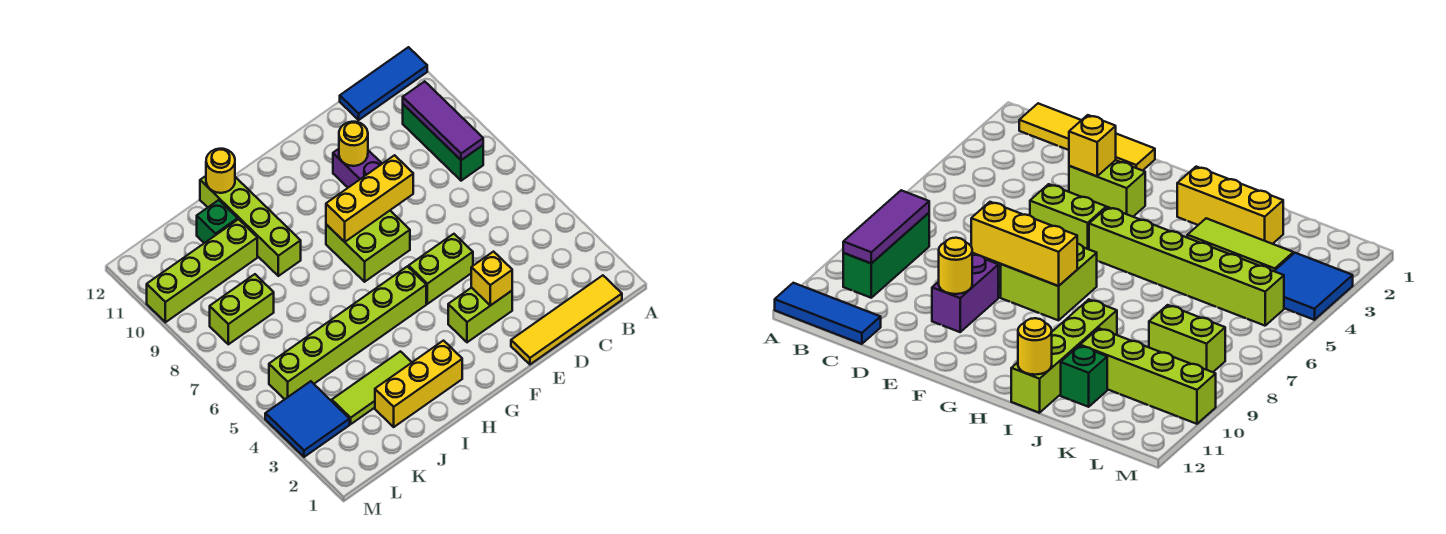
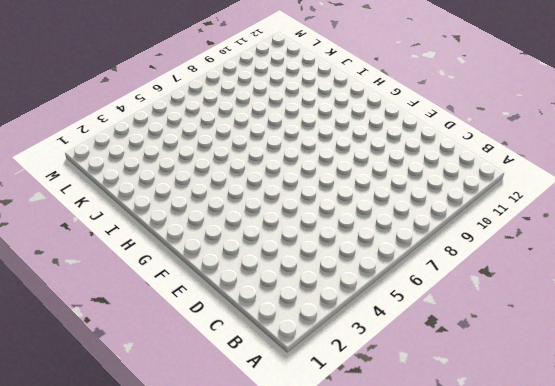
none -> blue 1x3 tile [340,47,427,120]
none -> yellow 1x4 tile [511,275,622,364]
none -> green 1x3 brick [403,104,483,181]

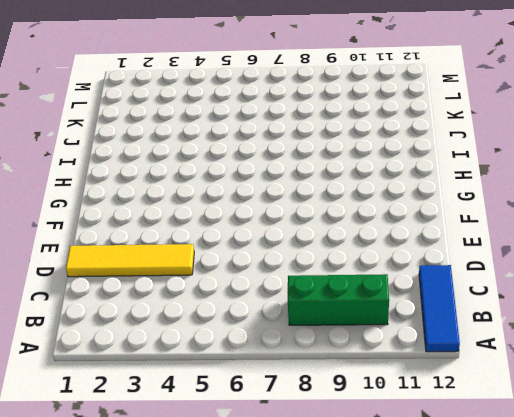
yellow 1x4 tile [66,244,194,277] -> yellow 1x4 tile turned to [511,275,622,364]
none -> lime 1x2 brick [448,288,512,342]
none -> lime 1x2 brick [409,234,473,304]
none -> purple 1x2 brick [333,149,382,188]

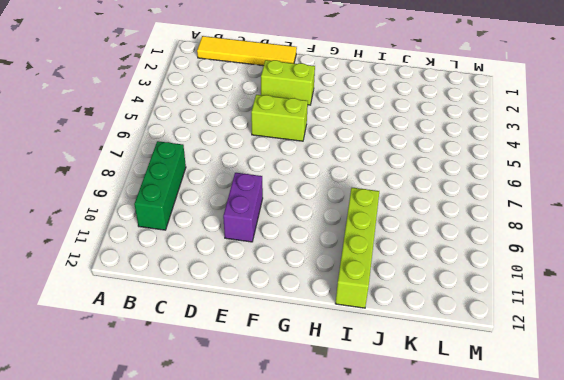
none -> blue 1x3 tile [340,47,427,120]
none -> lime 2x2 brick [326,211,410,282]
none -> lime 1x6 brick [269,266,426,399]

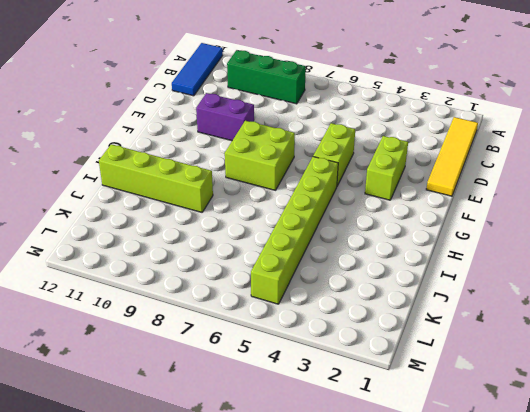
none -> yellow 1x3 brick [375,341,462,427]
none -> lime 1x3 tile [332,351,412,424]
none -> lime 1x4 brick [147,219,257,322]

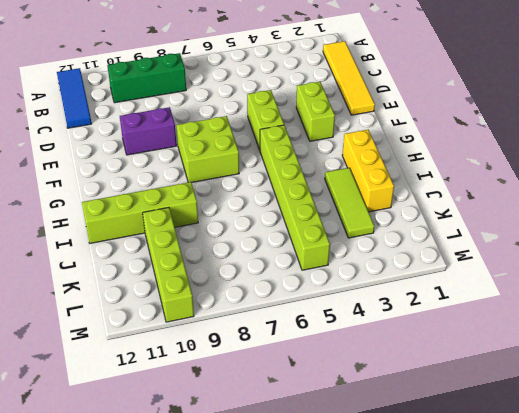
none -> green 1x1 brick [197,200,238,243]
none -> lime 1x2 brick [210,274,274,344]
none -> blue 2x2 tile [265,381,350,457]

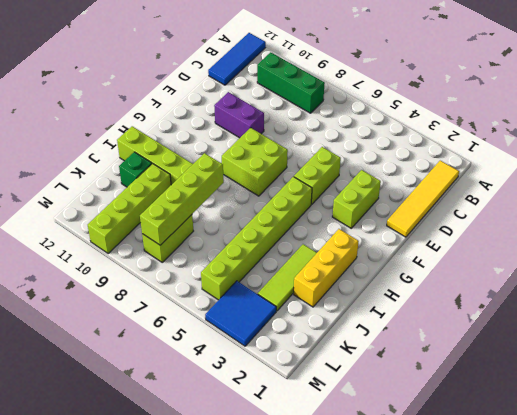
lime 1x4 brick [140,153,224,245] -> none
none -> purple 1x3 tile [403,81,483,160]
none -> yellow 1x1 brick [471,252,512,306]
none -> yellow 1x3 brick [326,155,413,242]

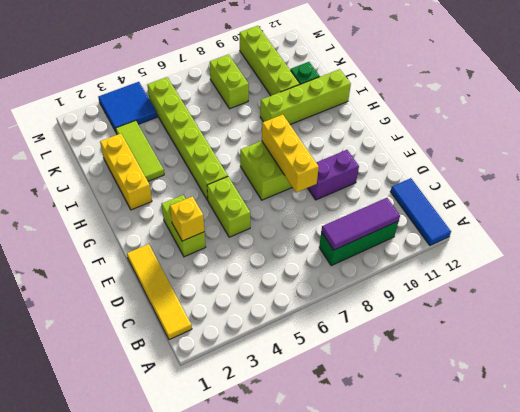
none -> yellow 1x1 round brick [339,122,368,166]
none -> yellow 1x1 round brick [206,149,235,193]

